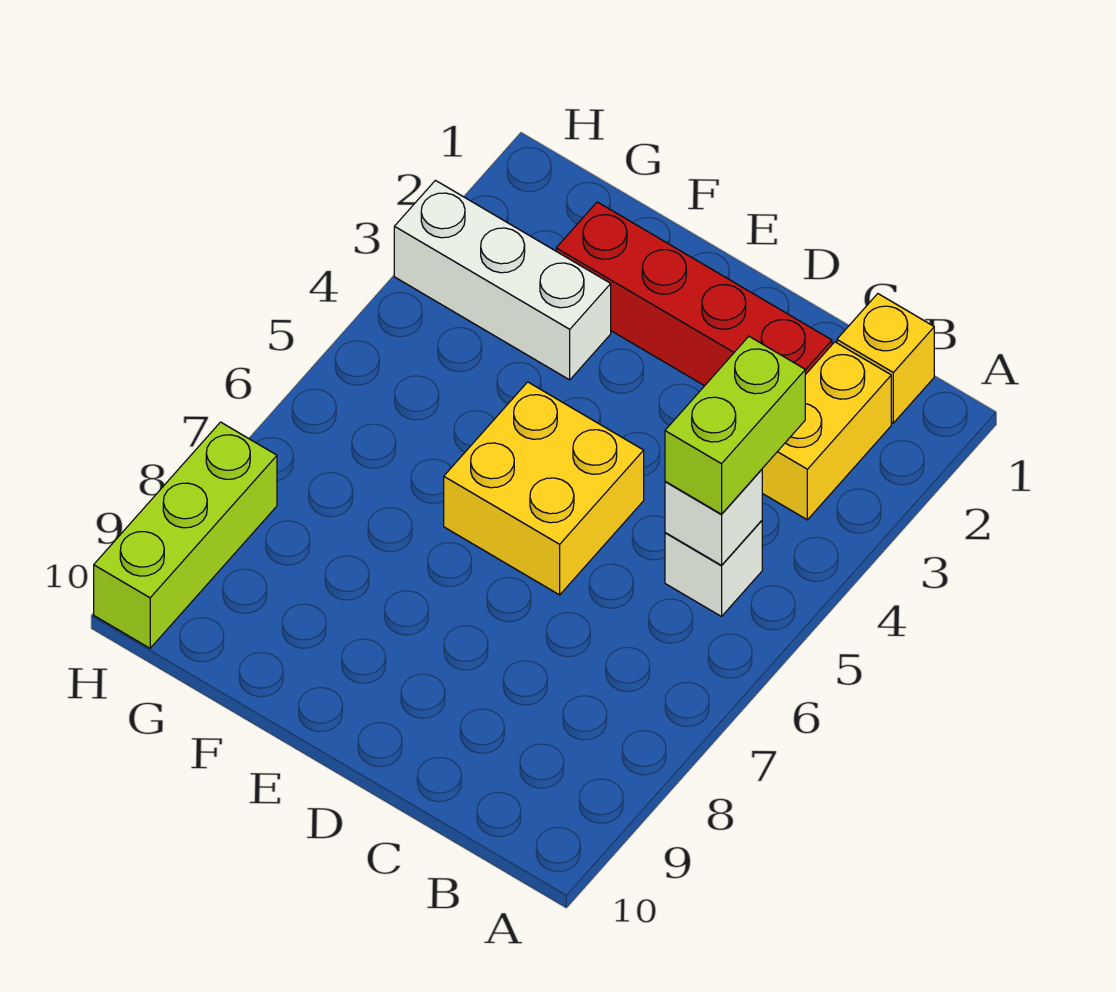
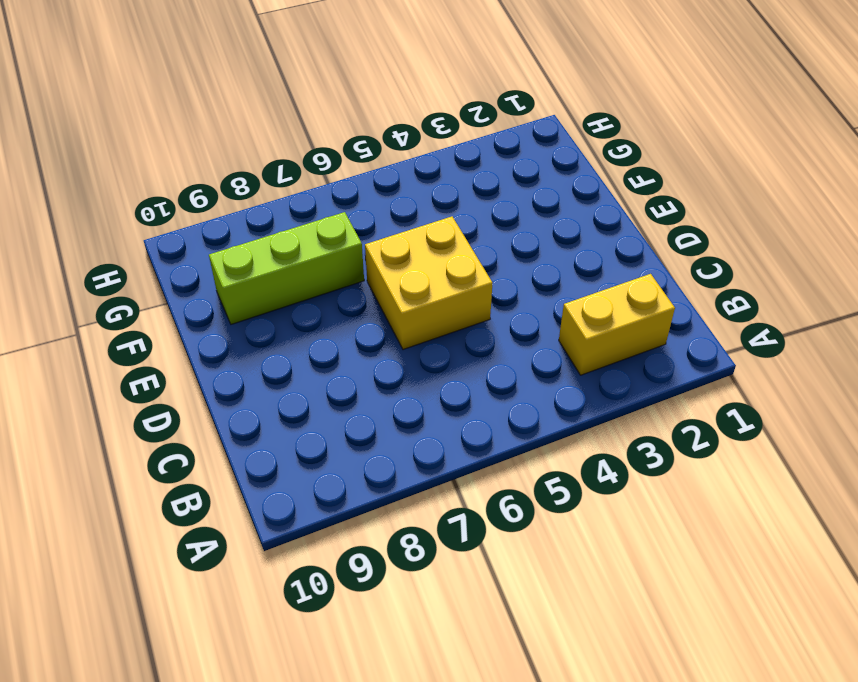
lime 1x3 brick [209,212,364,324] -> lime 1x3 brick moved to [94,422,277,648]
none -> yellow 1x1 brick [837,294,934,423]
none -> white 1x1 brick [665,521,762,617]

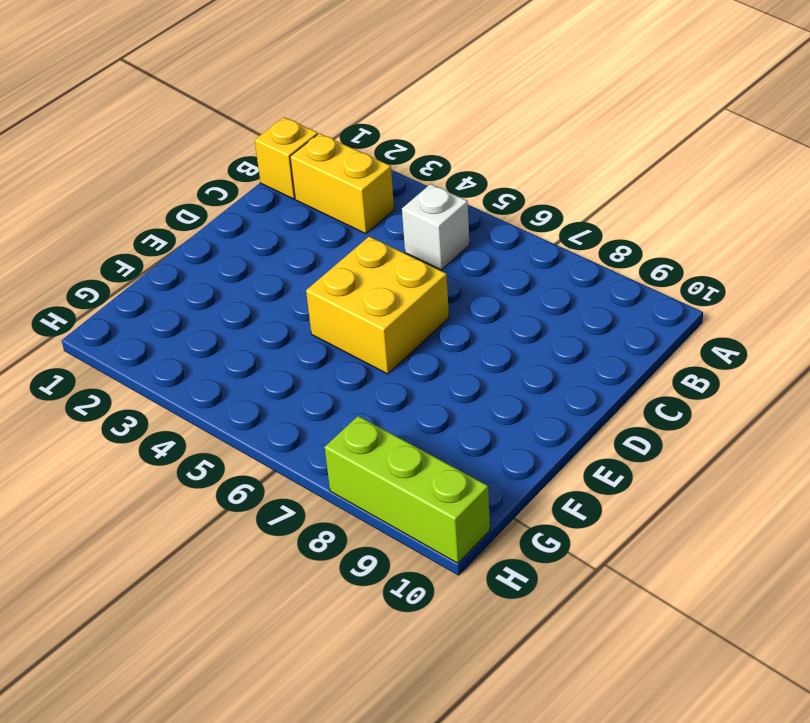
none -> red 1x4 brick [556,202,832,386]
none -> white 1x3 brick [394,180,611,380]

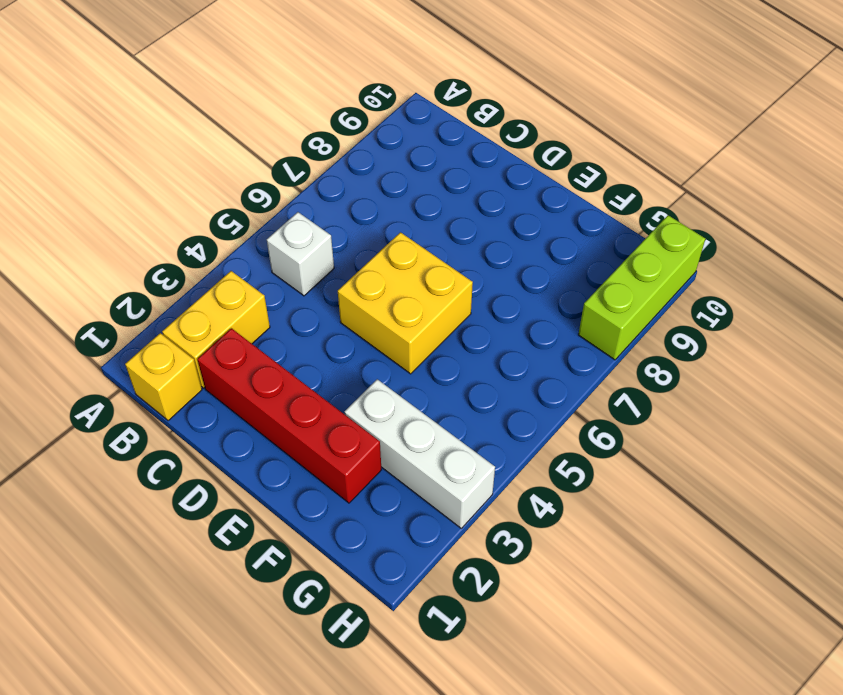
none -> white 1x1 brick [665,469,762,565]
none -> lime 1x2 brick [665,337,805,514]

